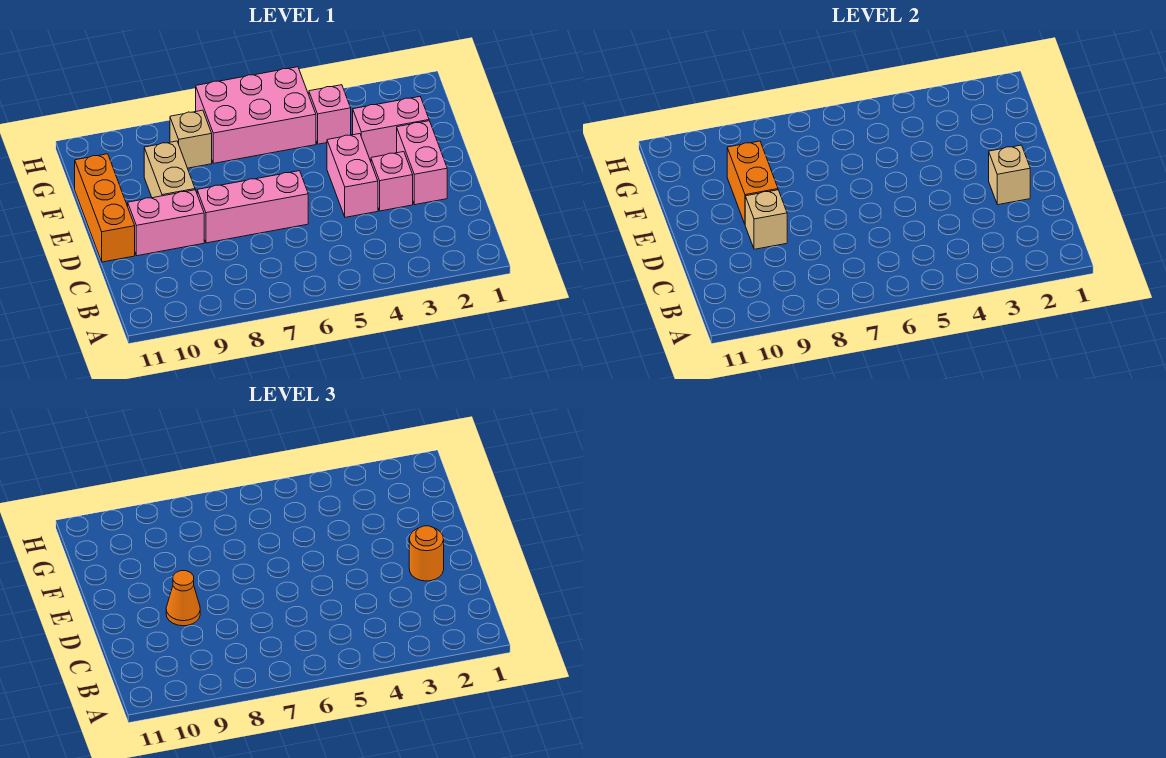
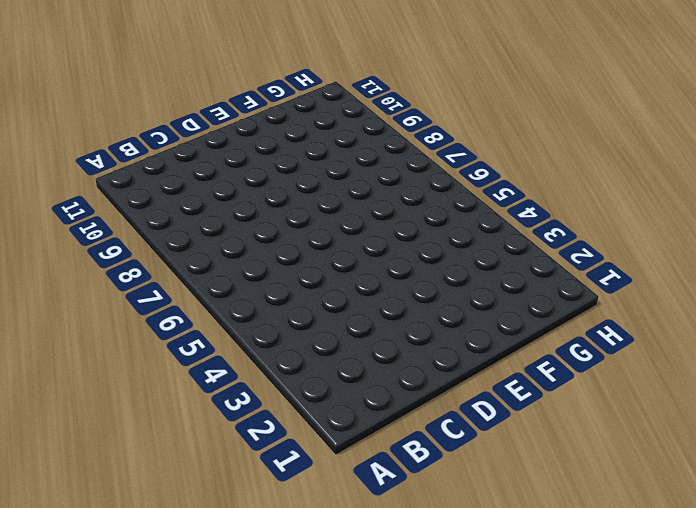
none -> pink 1x2 brick [397,121,447,205]
none -> pink 1x1 brick [371,152,413,211]
none -> pink 1x2 brick [327,134,378,217]

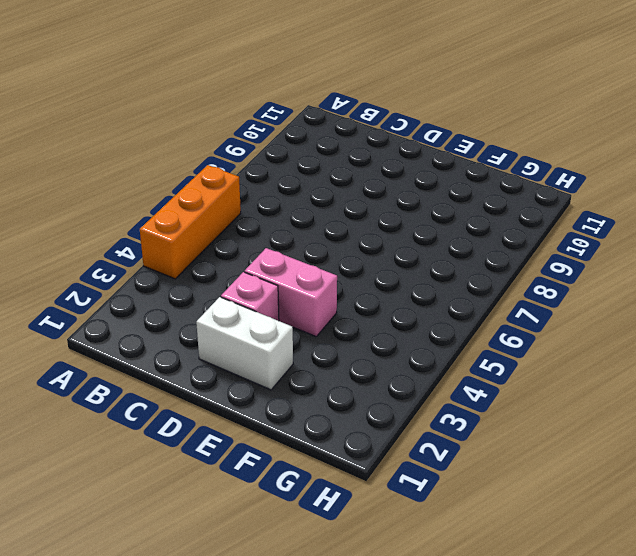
orange 1x3 brick [140,165,241,279] -> orange 1x3 brick turned to [75,154,135,262]
white 1x2 brick [196,297,293,390] -> pink 1x2 brick [397,121,447,205]
none -> pink 1x3 brick [197,171,308,243]
none -> pink 1x2 brick [128,190,204,256]
none -> tan 1x2 brick [144,141,195,198]

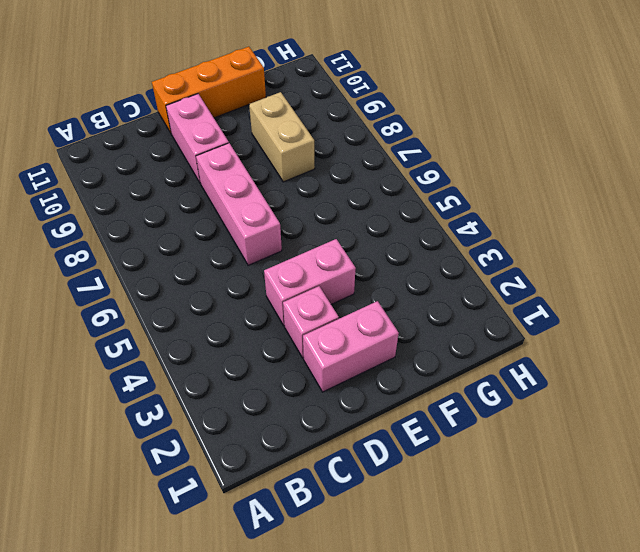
tan 1x2 brick [249,92,315,182] -> tan 1x2 brick turned to [144,141,195,198]
none -> pink 1x2 brick [353,97,429,161]
none -> pink 1x1 brick [309,85,351,144]
none -> pink 2x3 brick [196,67,316,163]

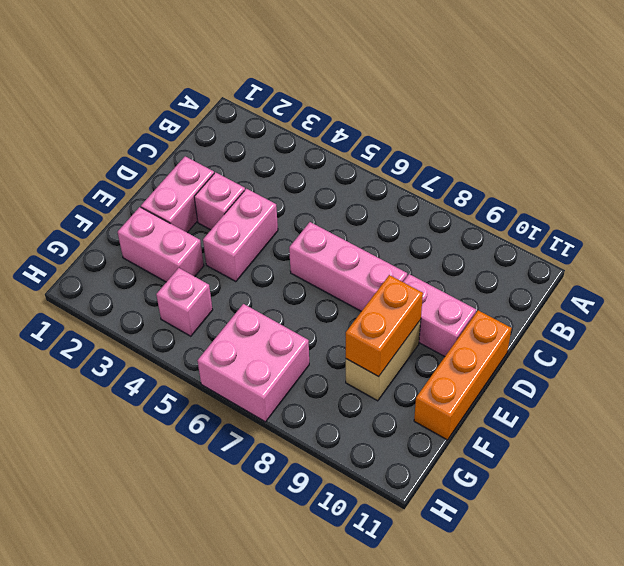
pink 2x2 brick [197,304,309,422] -> pink 2x3 brick [196,67,316,163]
none -> tan 1x1 brick [170,110,212,168]
none -> tan 1x1 brick [989,145,1030,205]
none -> tan 1x1 brick [745,190,787,249]

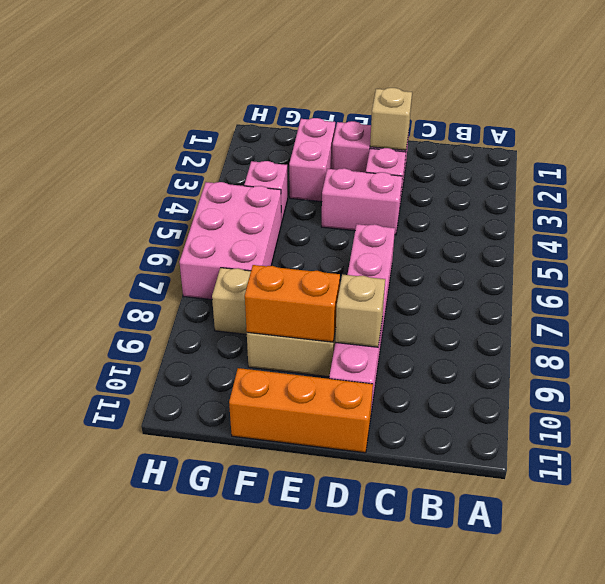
none -> orange 1x1 round brick [409,526,444,581]
none -> orange 1x1 cone [166,571,200,626]

